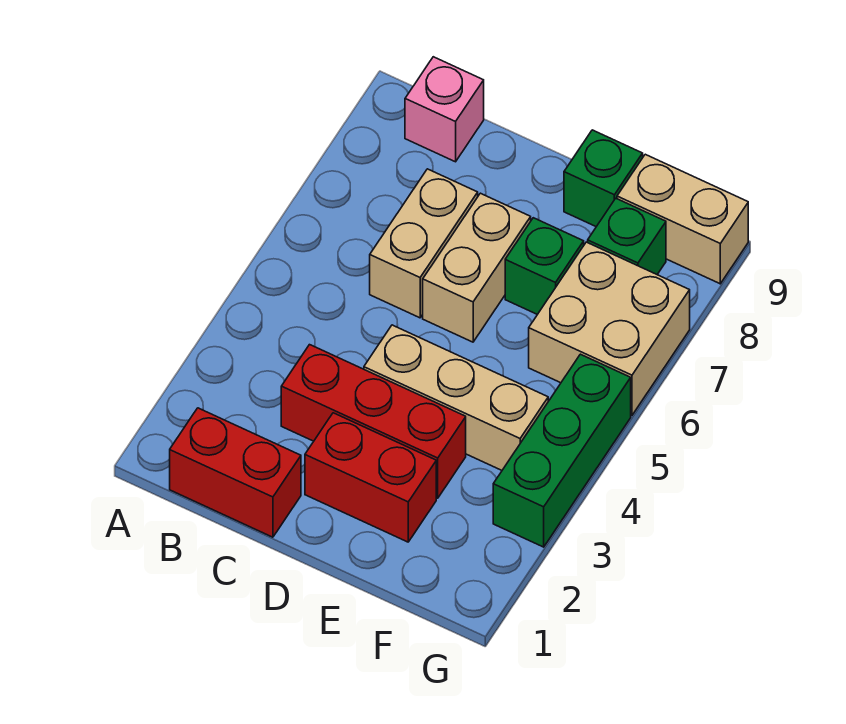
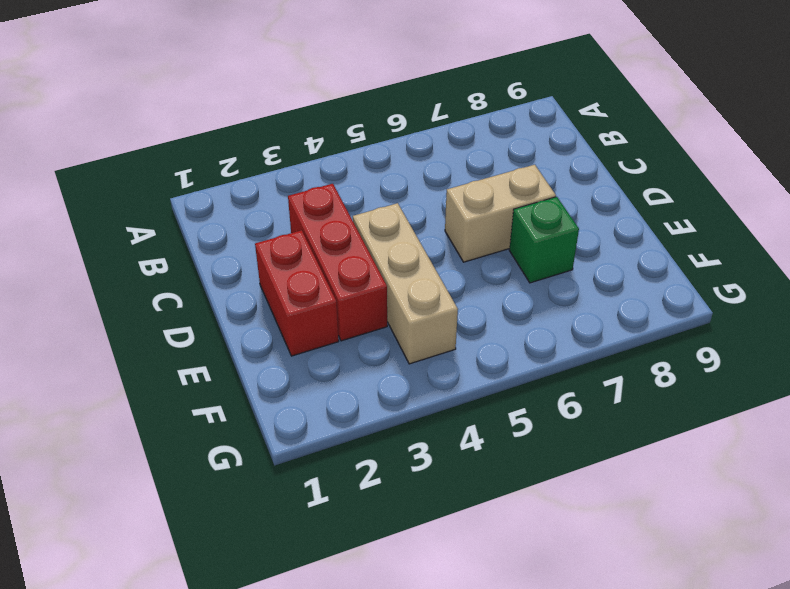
none -> red 1x2 brick [170,408,301,537]
none -> pink 1x1 brick [405,57,484,162]
none -> tan 1x2 brick [370,169,478,318]

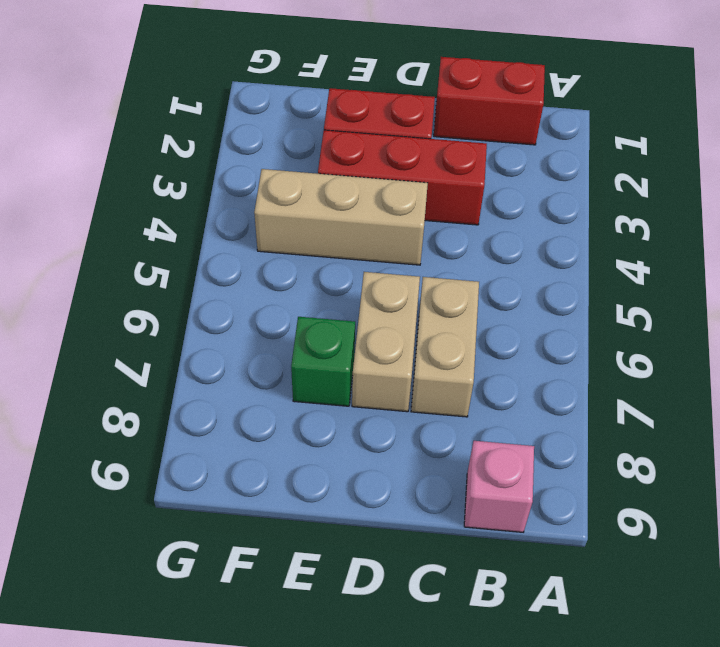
none -> green 1x1 brick [564,130,643,227]
none -> tan 2x2 brick [529,242,690,415]
none -> green 1x1 brick [588,198,666,274]

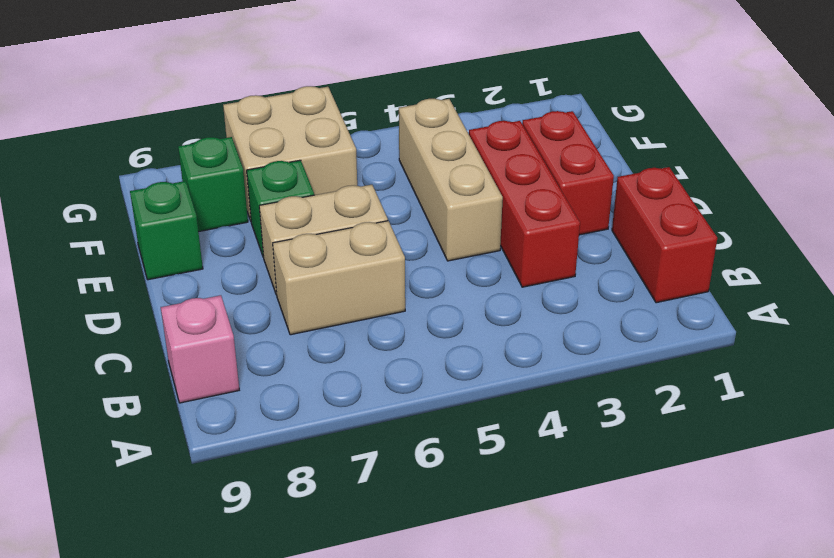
none -> tan 1x2 brick [617,154,748,284]
none -> green 1x3 brick [493,354,631,547]

